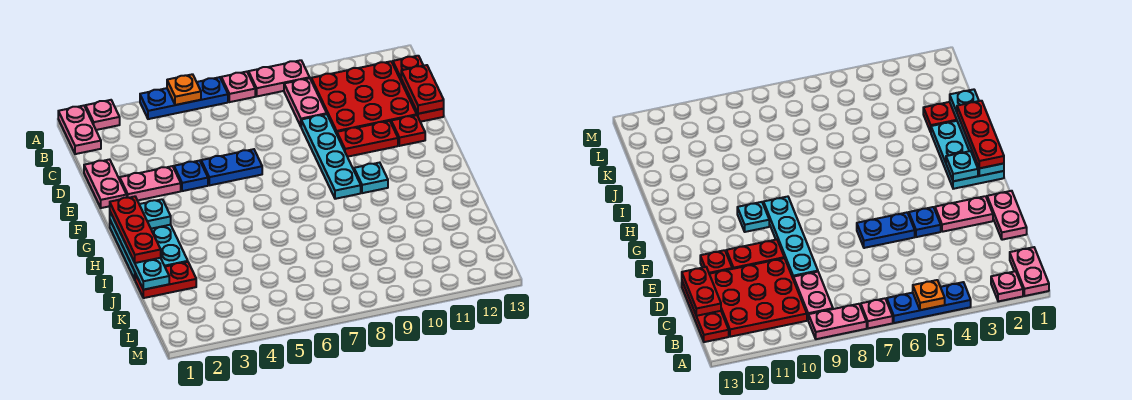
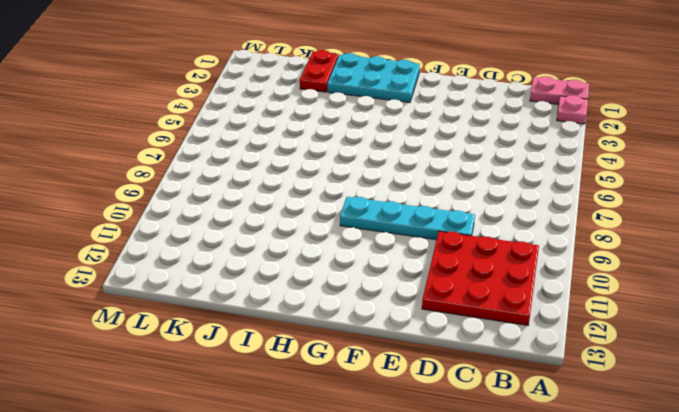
none -> blue 1x3 plate [140,77,228,119]
none -> pink 1x1 plate [221,72,255,102]
none -> pink 1x2 plate [248,60,310,96]

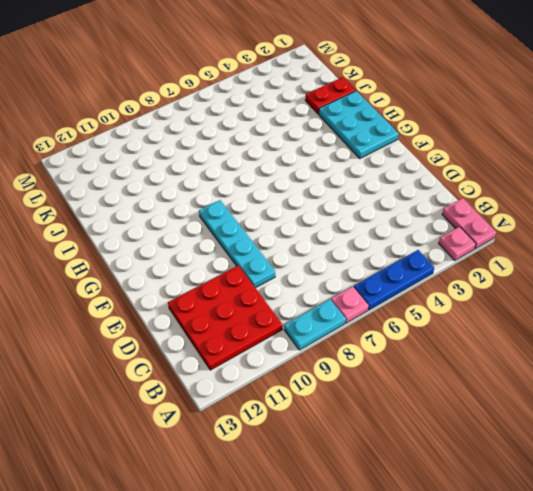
cyan 1x2 plate [284,299,346,350] -> pink 1x2 plate [248,60,310,96]
none -> pink 1x2 plate [284,78,327,126]
none -> red 1x3 plate [393,56,444,122]
none -> pink 1x2 plate [84,159,127,208]

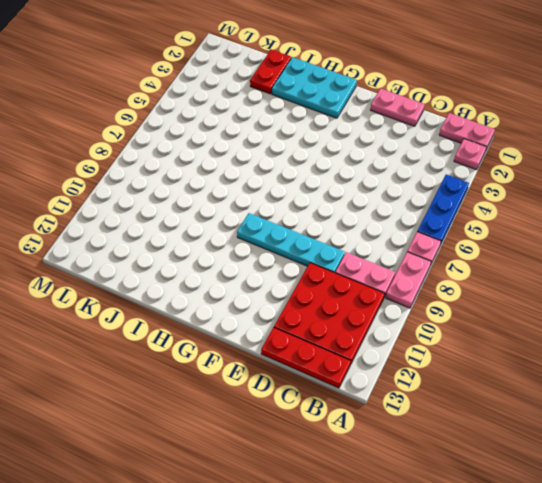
none -> pink 1x2 plate [120,166,181,200]
none -> blue 1x1 plate [174,161,208,191]
none -> blue 1x2 plate [201,149,262,185]

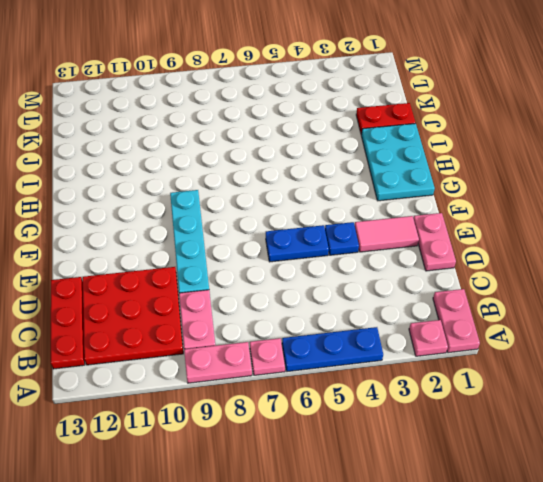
pink 1x2 tile [355,216,419,252] -> pink 1x2 plate [120,166,181,200]
none -> red 1x2 plate [337,121,398,157]
none -> red 1x1 plate [391,115,425,146]
none -> cyan 1x1 plate [354,163,388,193]

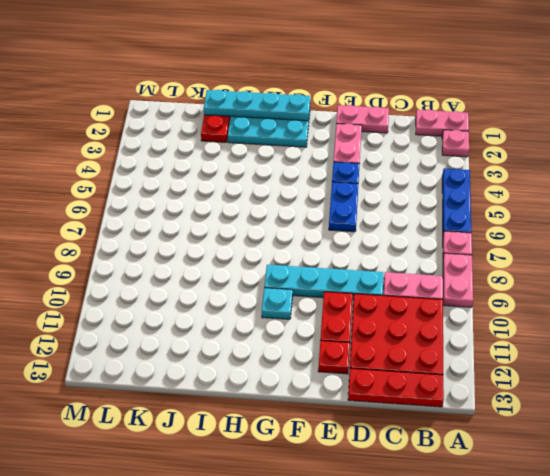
none -> orange 1x1 plate [167,74,201,105]
none -> red 1x2 plate [401,65,444,114]
none -> cyan 1x1 plate [139,199,171,229]

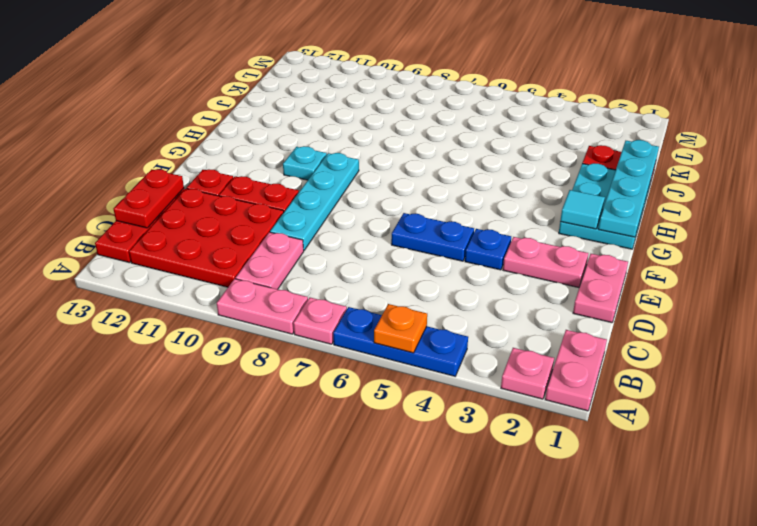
cyan 1x1 tile [560,190,605,229] -> cyan 1x1 plate [139,199,171,229]
none -> red 1x3 plate [110,197,161,263]

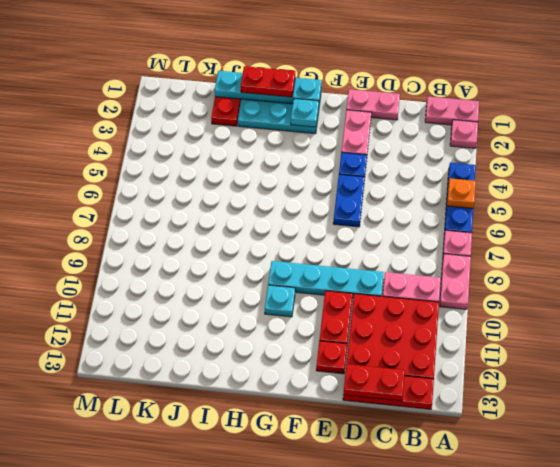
red 1x2 plate [241,66,295,97] -> red 1x3 plate [110,197,161,263]

